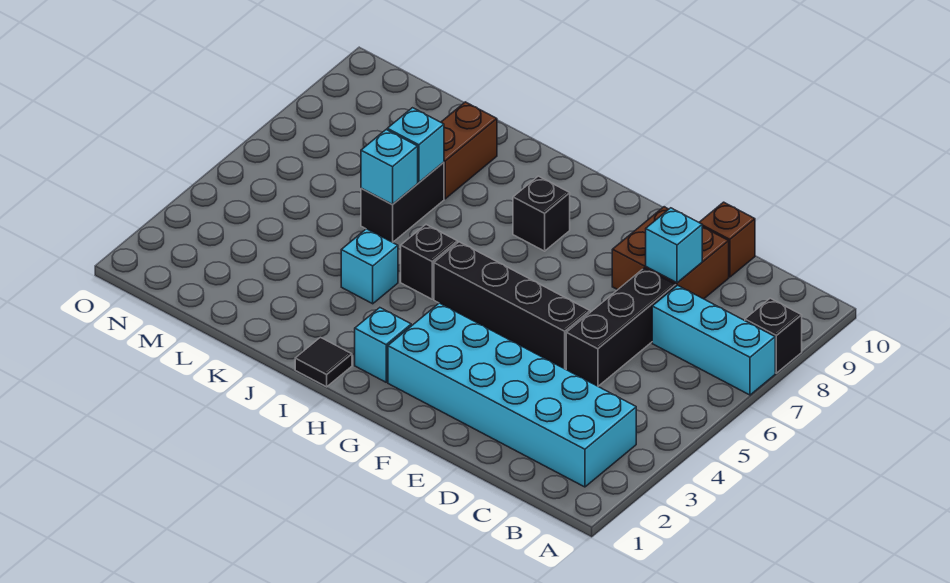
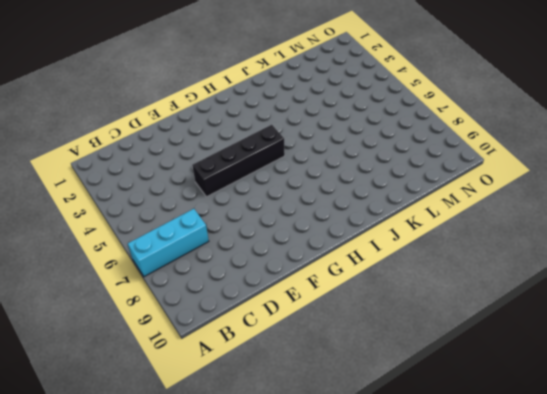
none -> black 1x1 brick [745,298,802,373]
none -> cyan 2x6 brick [388,303,636,487]
none -> black 1x3 brick [566,268,676,386]

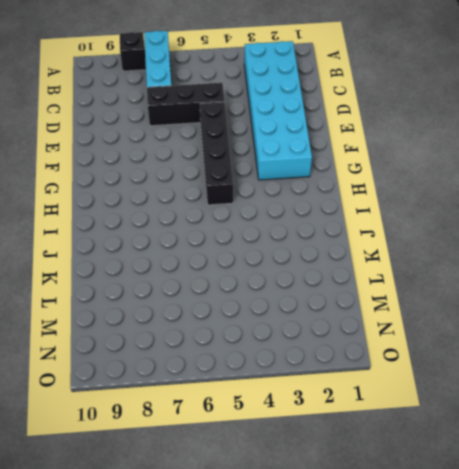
none -> brown 2x2 brick [612,207,729,299]
none -> brown 1x1 brick [699,202,755,277]
none -> cyan 1x1 brick [355,308,411,382]

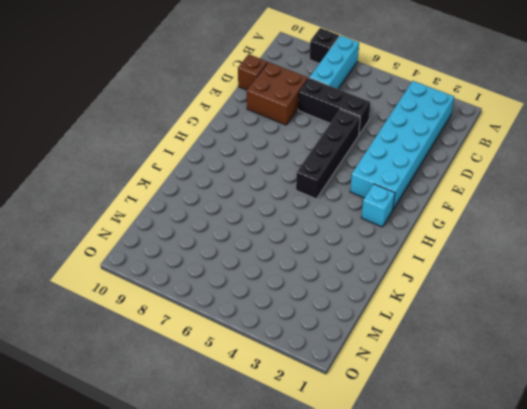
none -> black 1x1 brick [513,176,570,251]
none -> black 1x1 tile [295,337,352,387]
none -> black 1x1 brick [401,225,457,299]

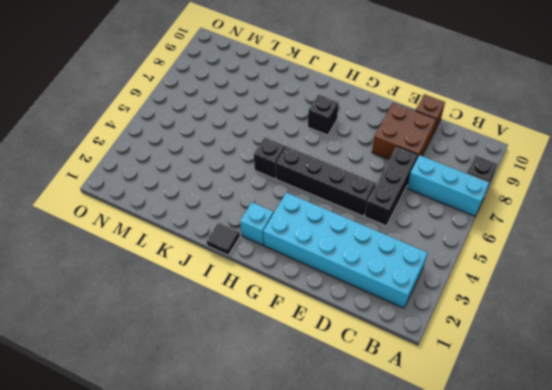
none -> cyan 1x1 brick [341,229,398,304]
none -> black 1x2 brick [361,162,444,242]
none -> brown 1x2 brick [441,102,497,199]

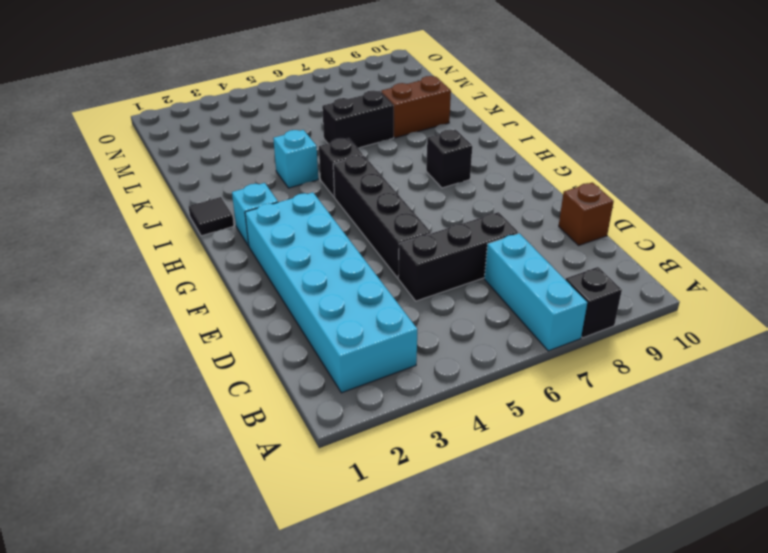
none -> brown 2x2 brick [612,207,729,299]
none -> cyan 1x1 brick [646,208,702,283]
none -> cyan 1x1 brick [361,130,418,205]

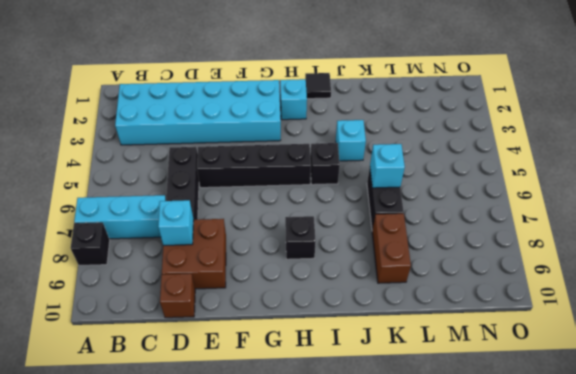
none -> cyan 1x1 brick [387,108,444,183]

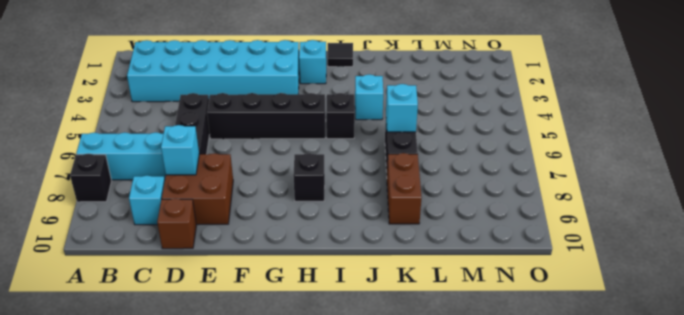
cyan 1x1 brick [129,176,165,225] -> cyan 1x1 brick moved to [387,108,444,183]

